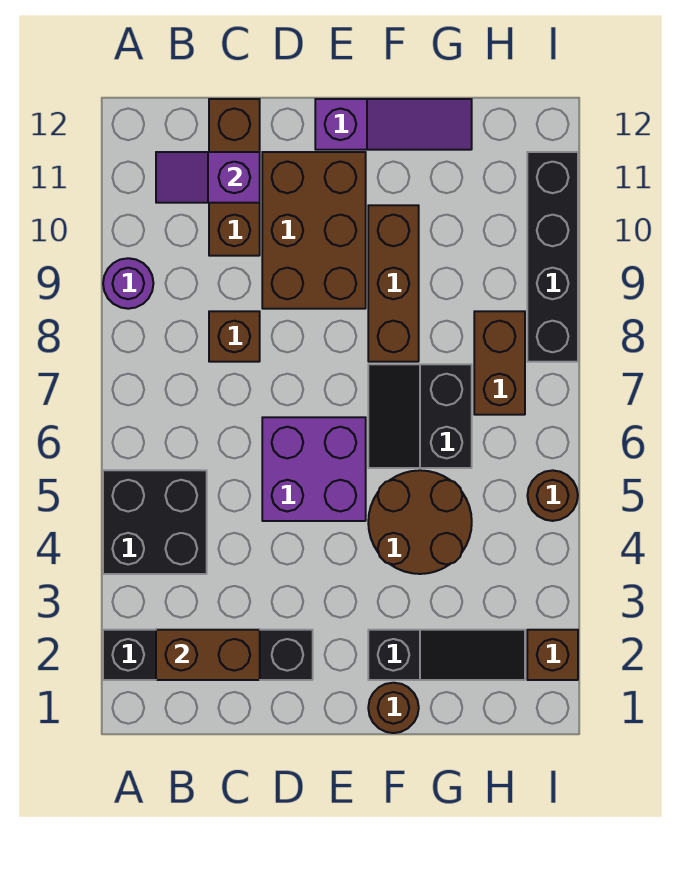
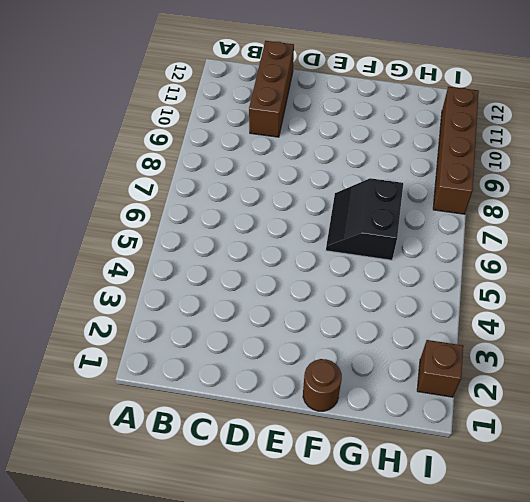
brown 1x4 brick [433,87,479,214] -> black 1x4 brick [527,152,578,362]
none -> black 1x4 brick [103,630,313,680]
none -> black 2x2 brick [103,470,207,574]
none -> purple 1x1 round brick [103,258,153,309]

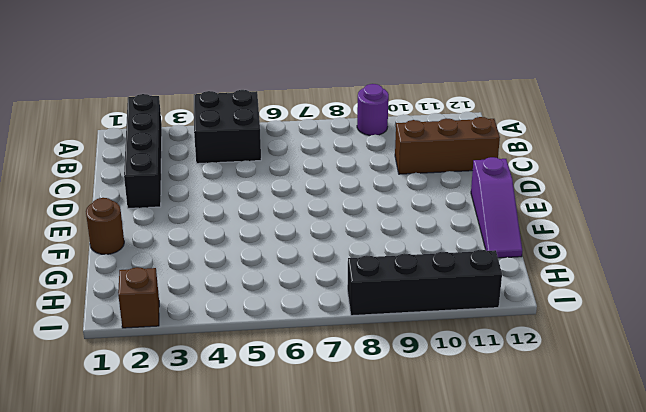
none -> brown 1x1 brick [209,311,260,362]
none -> purple 2x2 brick [262,417,366,521]
none -> brown 2x3 brick [262,152,366,309]

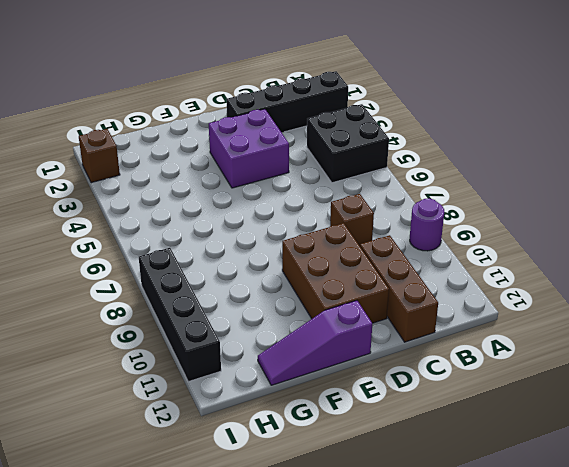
purple 2x2 brick [209,109,289,188] -> purple 2x2 brick moved to [262,417,366,521]
none -> brown 1x1 round brick [368,683,419,733]
none -> black 1x3 slope [368,630,525,680]
none -> brown 2x2 round brick [368,470,472,574]

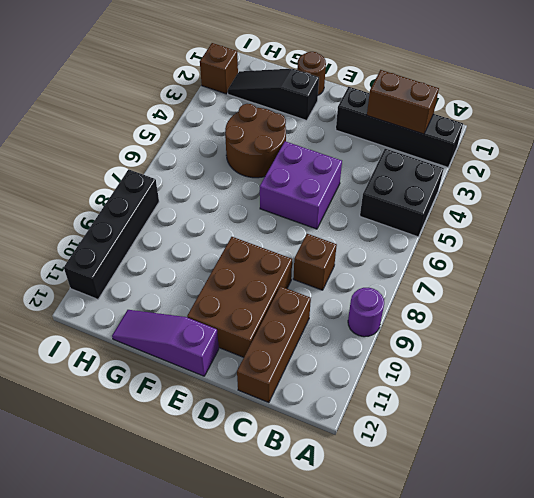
none -> black 2x2 slope [368,364,472,468]
none -> brown 1x3 brick [368,205,419,362]
none -> brown 1x2 brick [474,311,525,415]

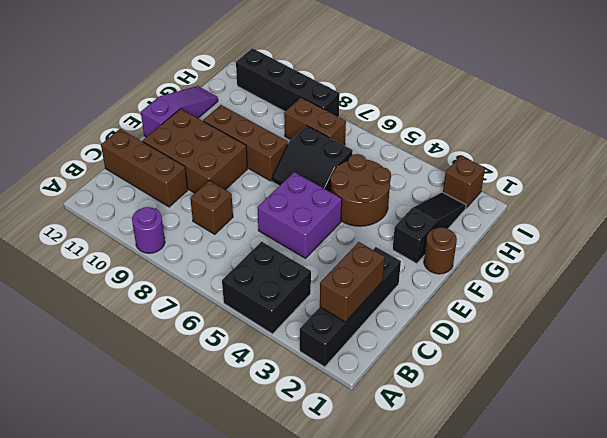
none -> brown 1x1 round brick [527,470,578,521]
none -> purple 1x2 slope [156,152,260,203]

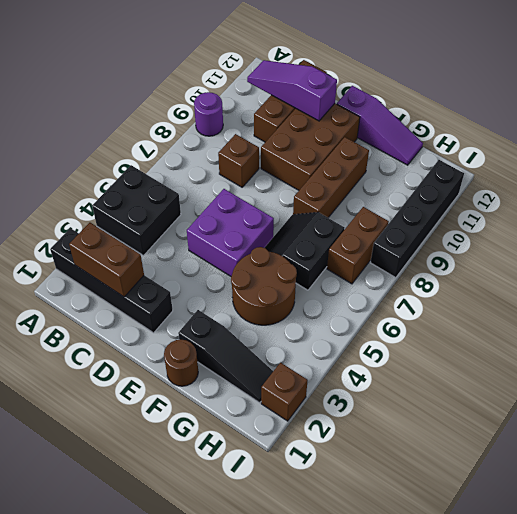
purple 1x3 slope [247,60,337,121] -> purple 1x2 slope [156,152,260,203]
none -> brown 1x1 round brick [527,470,578,521]

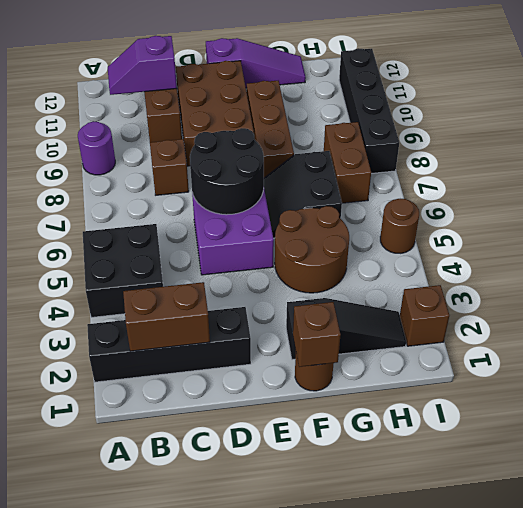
black 2x2 round brick [190,128,264,215] -> none
brown 1x1 brick [293,302,341,367] -> none

